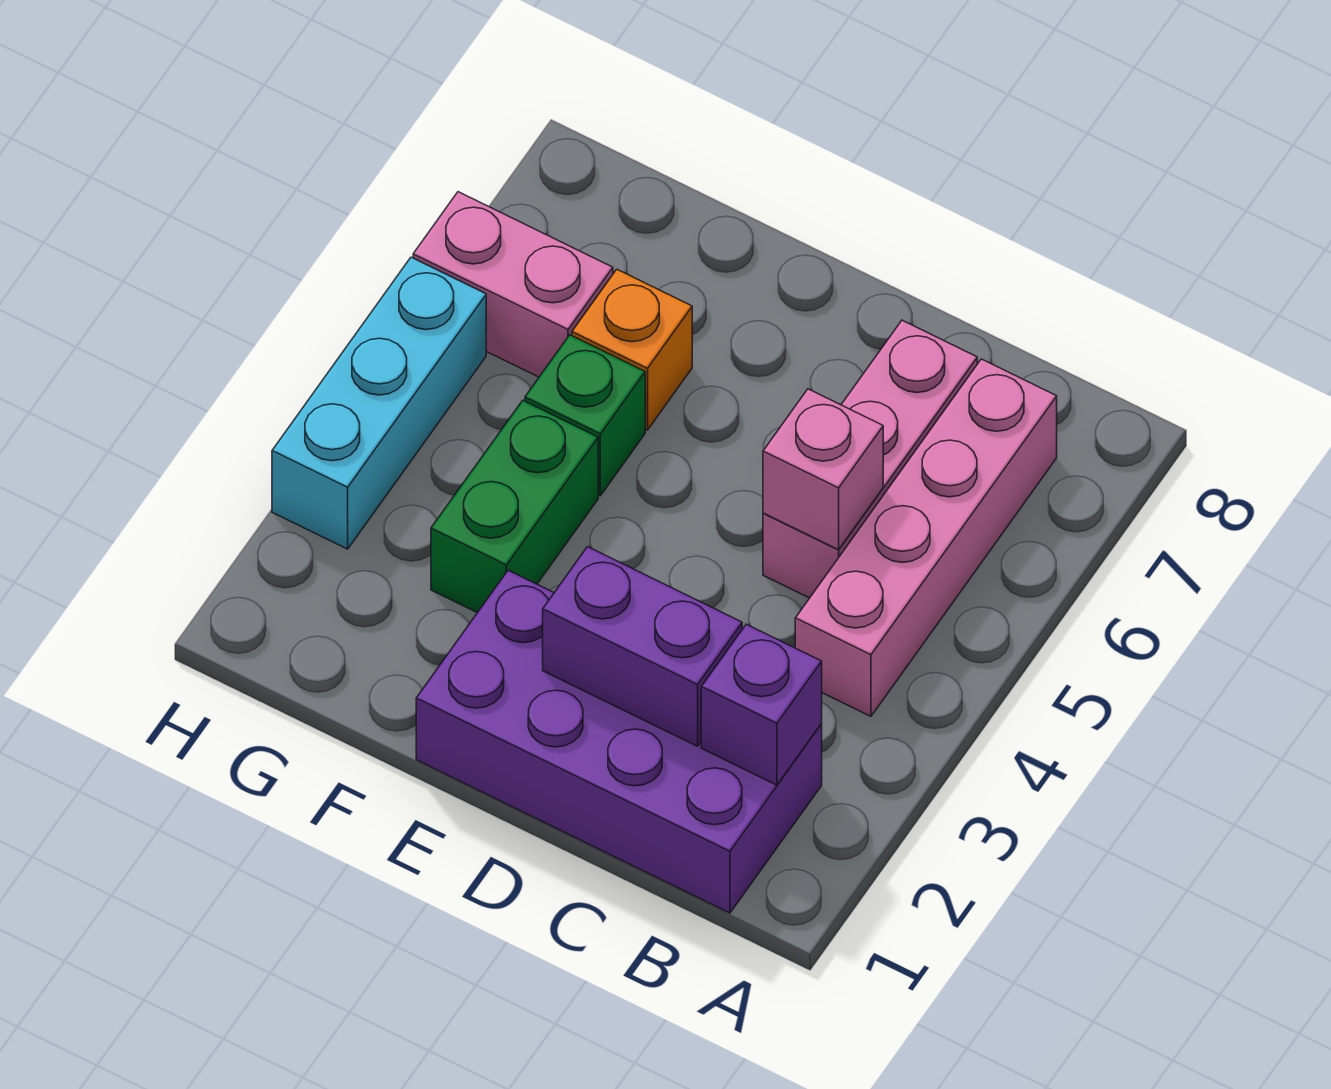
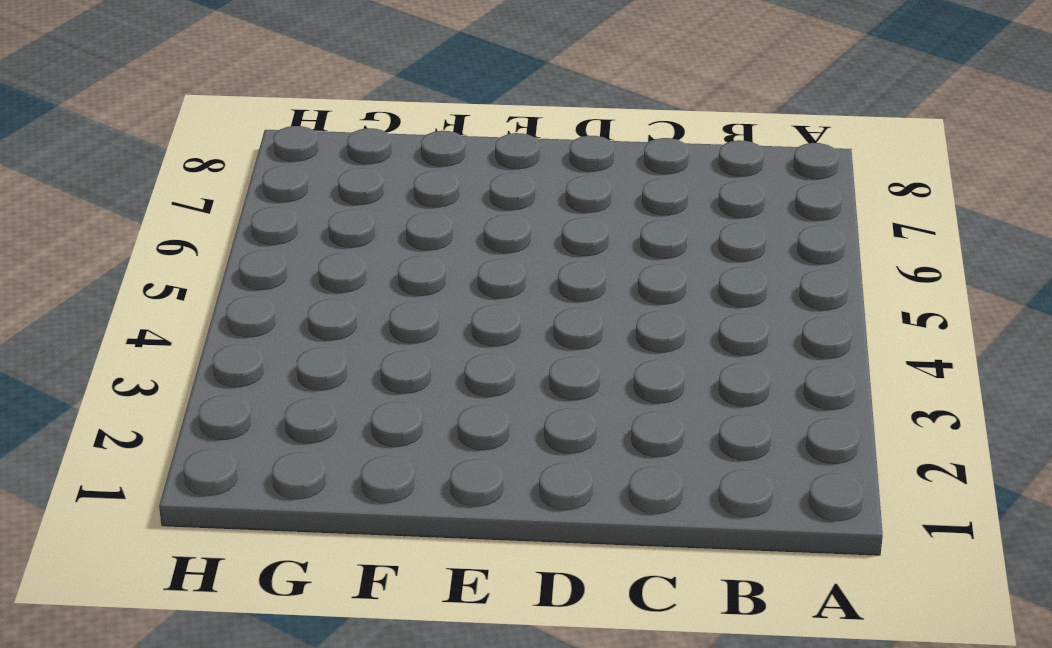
none -> purple 2x4 brick [416,570,822,913]
none -> pink 1x4 brick [795,359,1057,716]

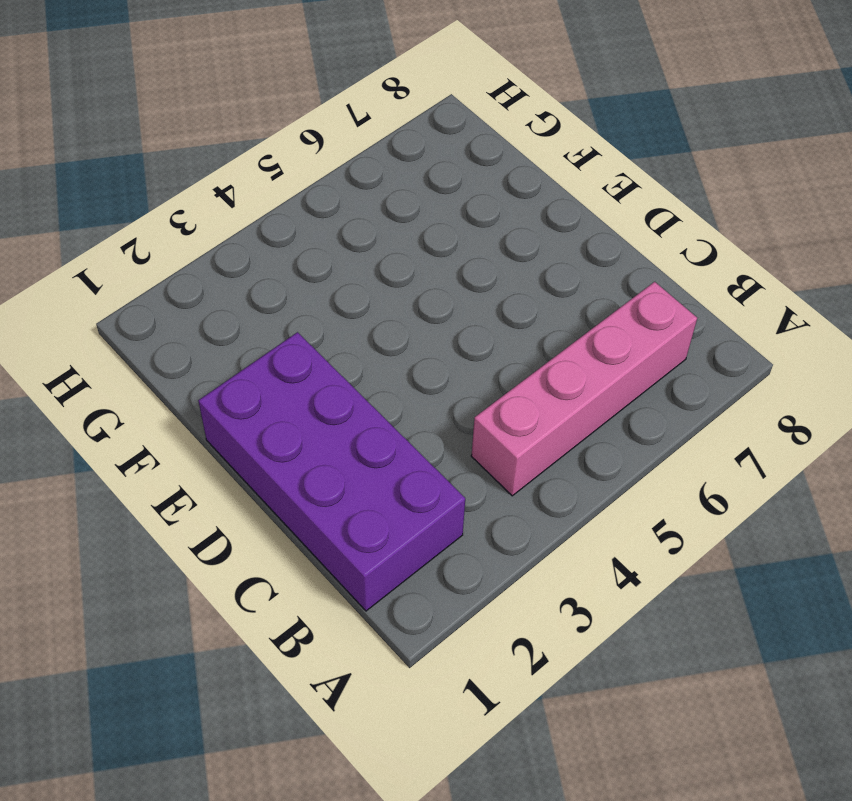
none -> pink 1x3 brick [763,320,977,598]
none -> green 1x2 brick [431,401,598,613]

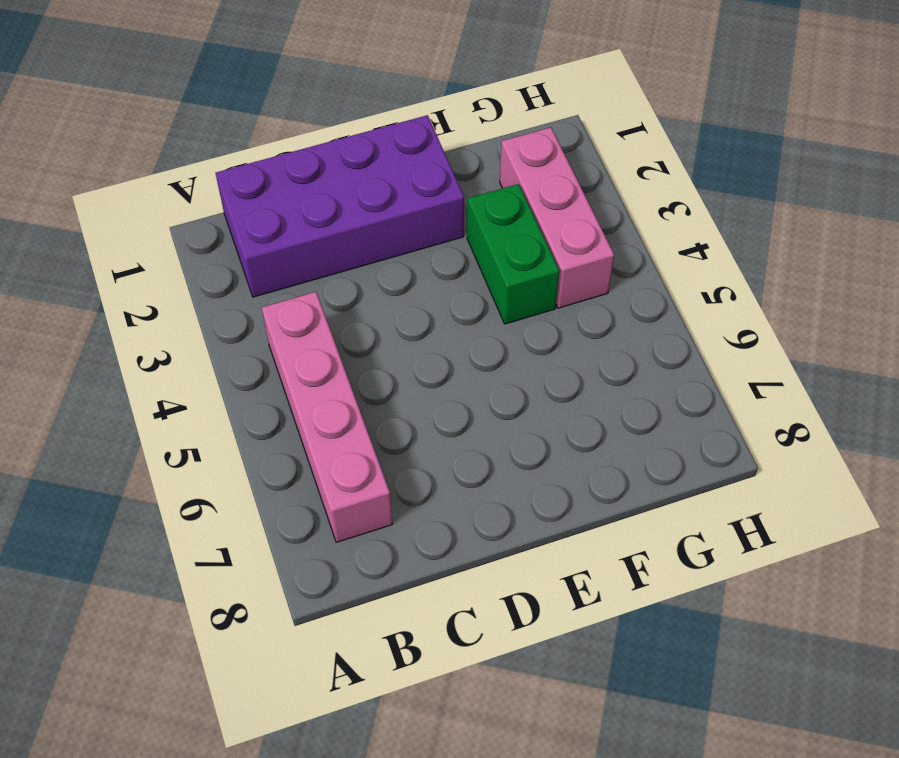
pink 1x3 brick [500,127,614,308] -> pink 1x3 brick moved to [763,320,977,598]
none -> green 1x1 brick [525,335,645,496]
none -> orange 1x1 brick [572,270,692,430]

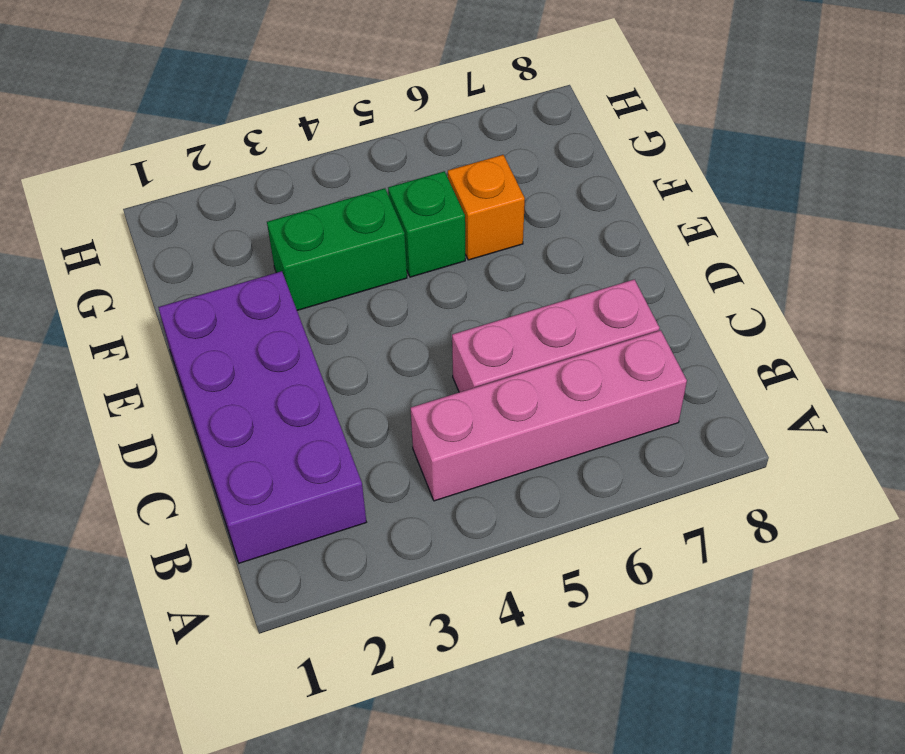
none -> pink 1x2 brick [413,192,613,377]
none -> cyan 1x3 brick [272,257,486,549]

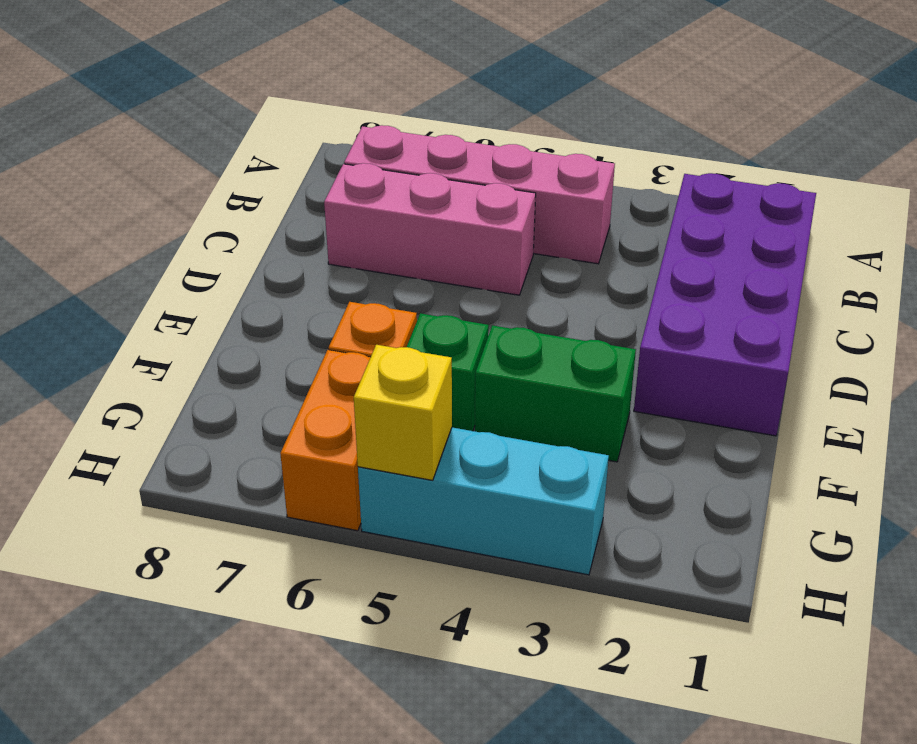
orange 1x2 brick [280,350,371,531] -> pink 1x2 brick [413,192,613,377]
yellow 1x1 brick [354,345,452,480] -> none
none -> purple 1x1 brick [701,624,822,785]
none -> purple 1x2 brick [543,547,742,746]

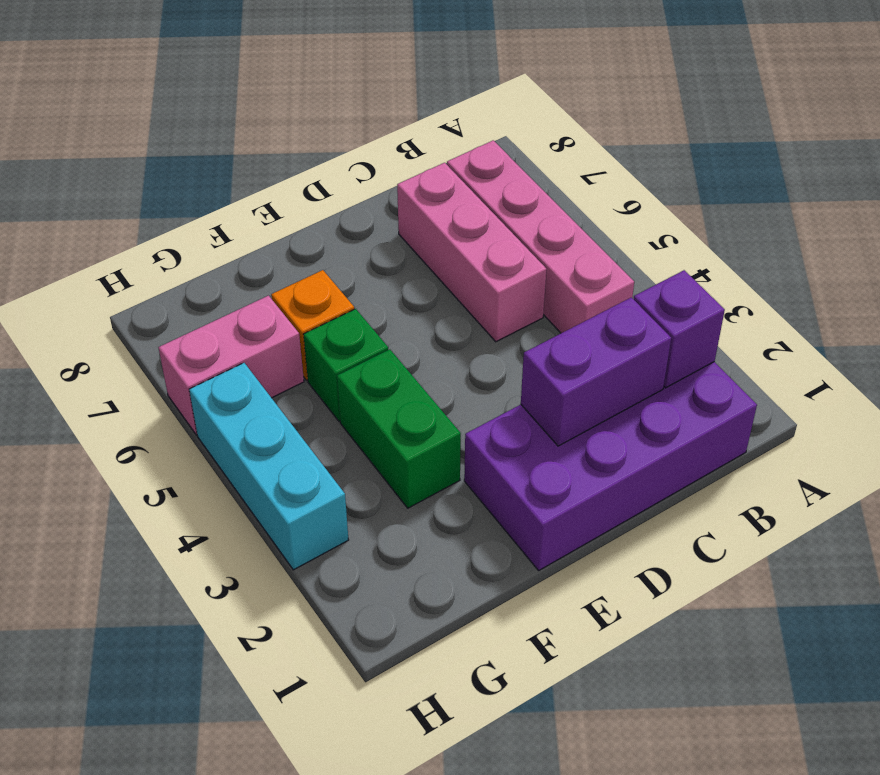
none -> pink 1x1 brick [763,389,883,550]

